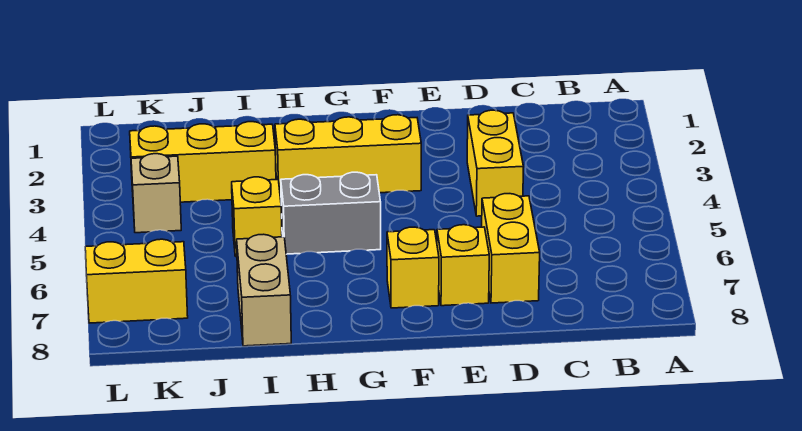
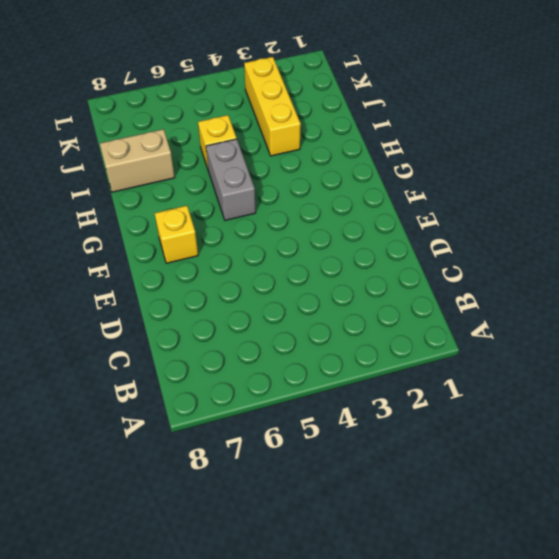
none -> yellow 1x2 brick [467,110,524,216]
none -> yellow 1x2 brick [482,194,540,303]

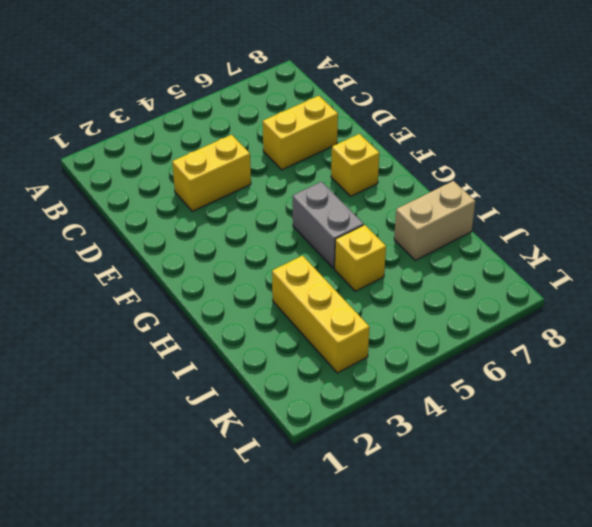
none -> yellow 1x1 brick [437,225,489,306]
none -> yellow 1x3 brick [275,115,421,198]

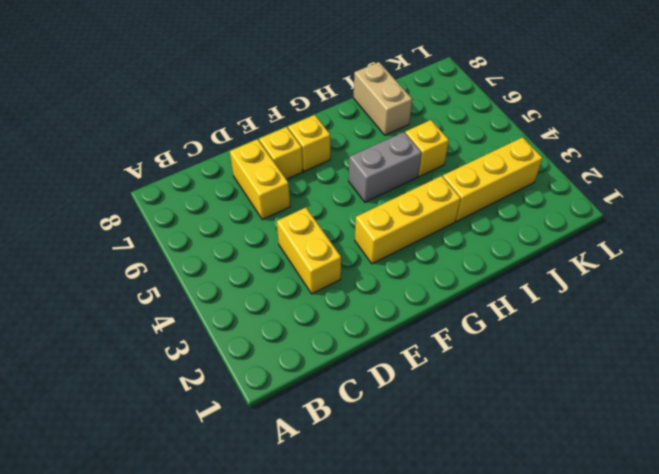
none -> tan 1x1 brick [131,154,181,233]
none -> yellow 1x2 brick [85,239,188,323]

